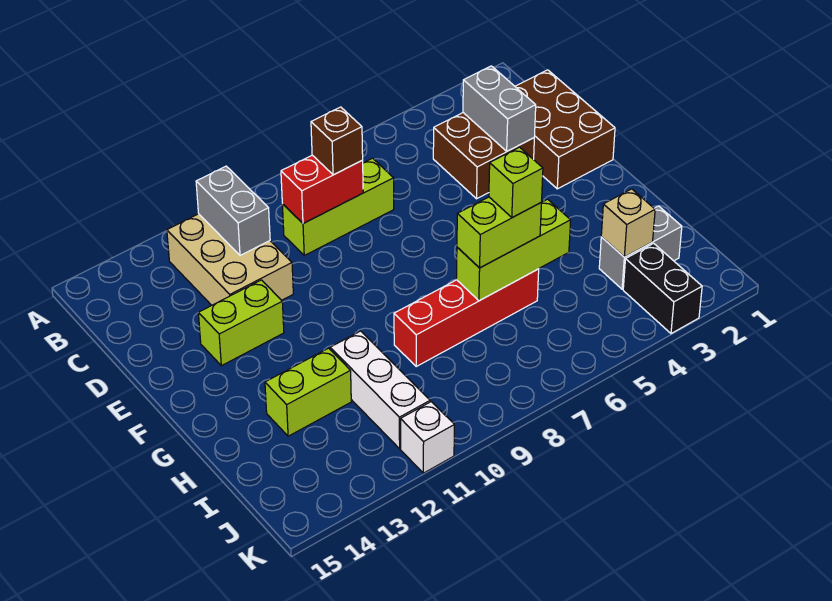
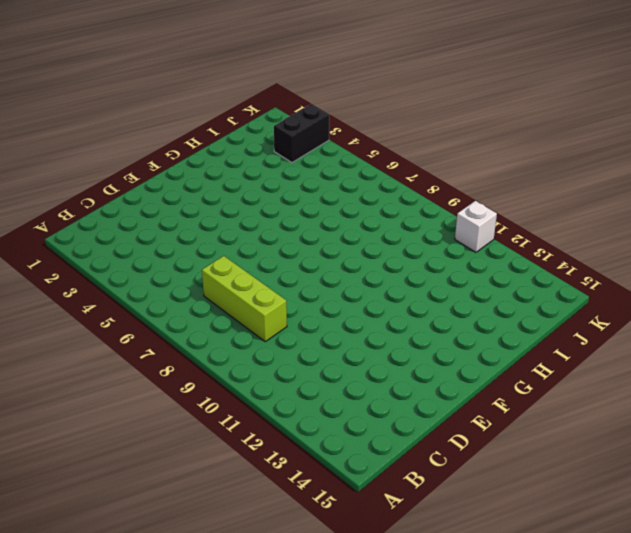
none -> tan 2x3 brick [167,214,293,305]
none -> brown 2x3 brick [515,70,615,189]
none -> brown 2x2 brick [433,113,534,199]

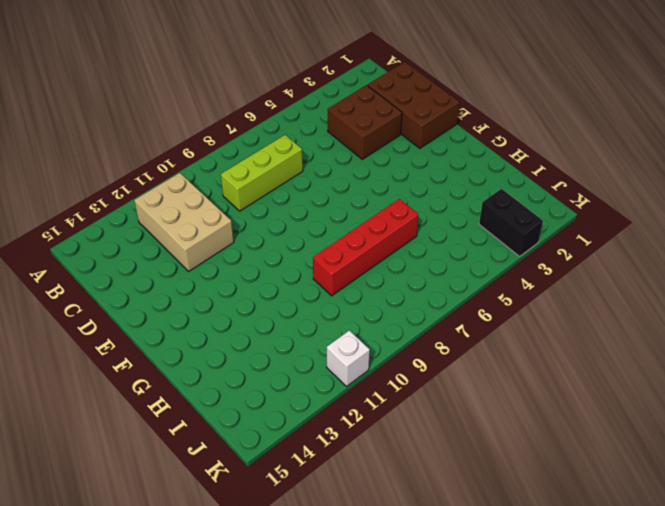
none -> lime 1x2 brick [198,280,284,366]
none -> white 1x3 brick [330,331,430,449]
none -> lime 1x2 brick [265,348,351,436]

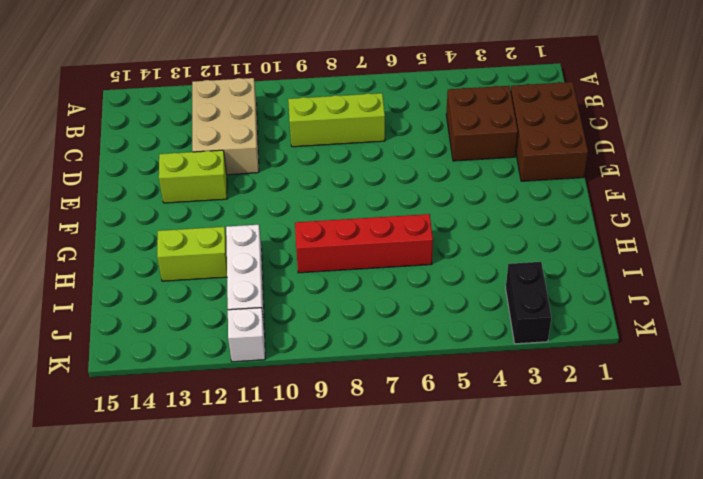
none -> grey 1x2 brick [599,206,682,289]
none -> grey 1x2 brick [196,166,270,255]
none -> grey 1x2 brick [463,66,536,151]

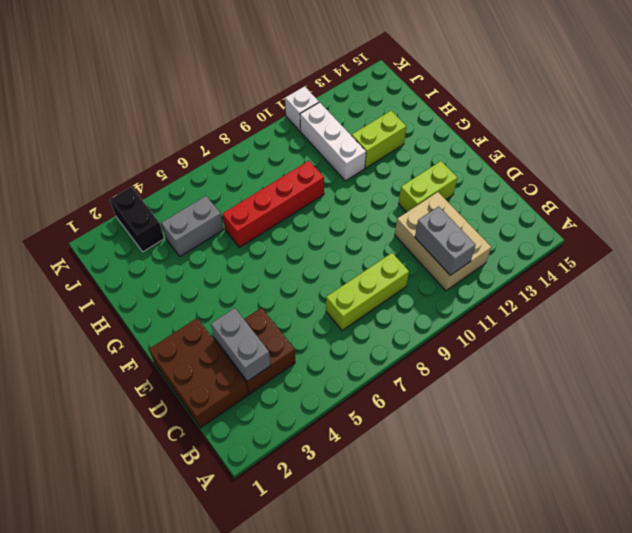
grey 1x2 brick [161,196,223,256] -> grey 1x2 brick moved to [599,206,682,289]
none -> red 1x2 brick [281,155,363,224]
none -> lime 1x3 brick [456,199,571,301]
none -> tan 1x1 brick [601,189,655,257]

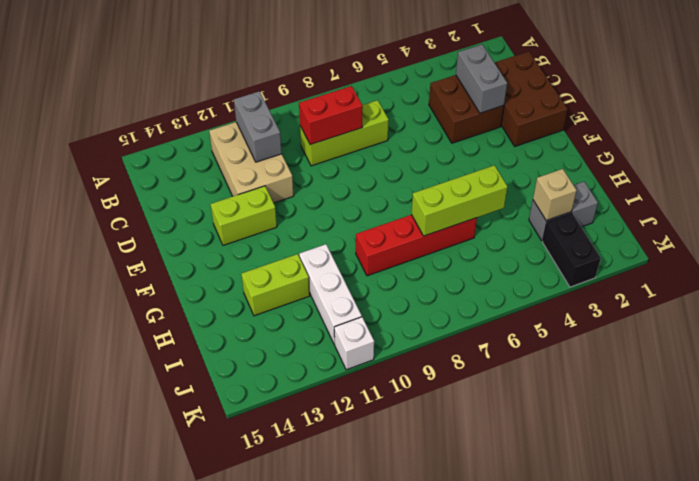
none -> brown 1x1 brick [311,107,363,175]
none -> lime 1x2 brick [457,197,541,268]
none -> lime 1x1 brick [489,147,543,218]

